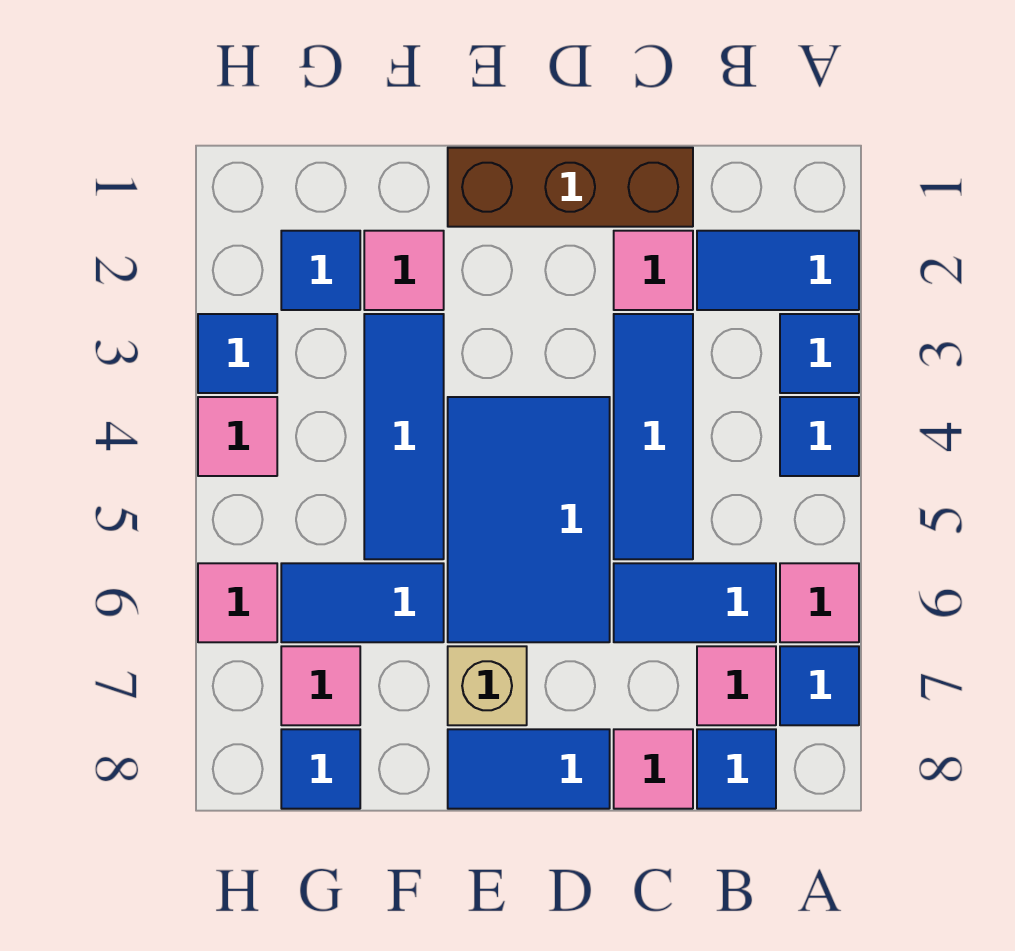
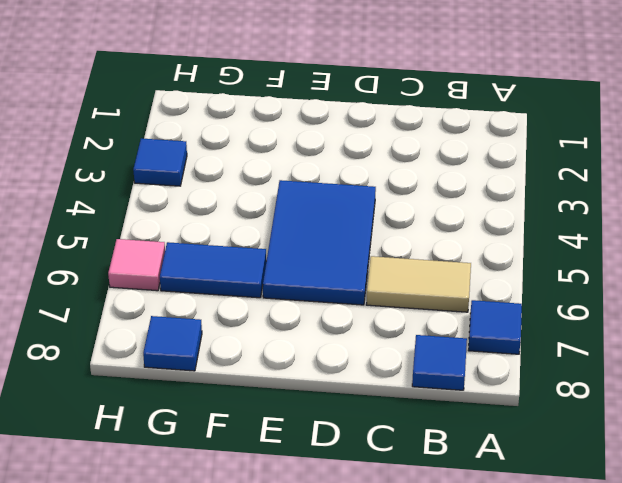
tan 1x2 tile [366,256,471,312] -> blue 1x2 tile [614,563,776,642]
none -> blue 1x2 tile [697,231,859,310]
none -> blue 1x1 tile [780,314,859,393]
none -> blue 1x1 tile [780,397,859,476]

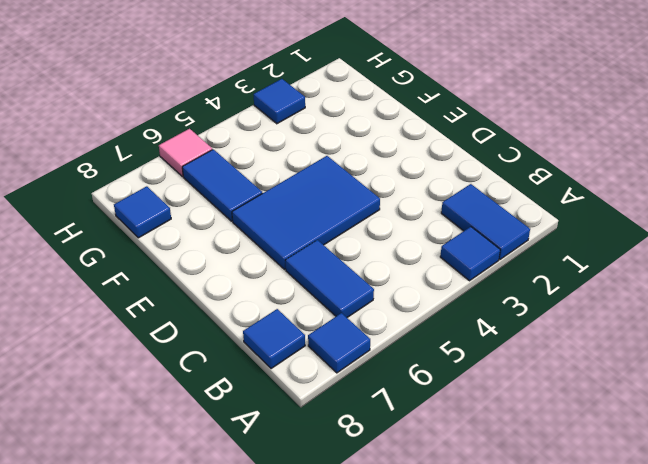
none -> blue 1x1 tile [780,397,859,476]
none -> pink 1x1 tile [780,563,859,642]
none -> pink 1x1 tile [697,646,776,725]

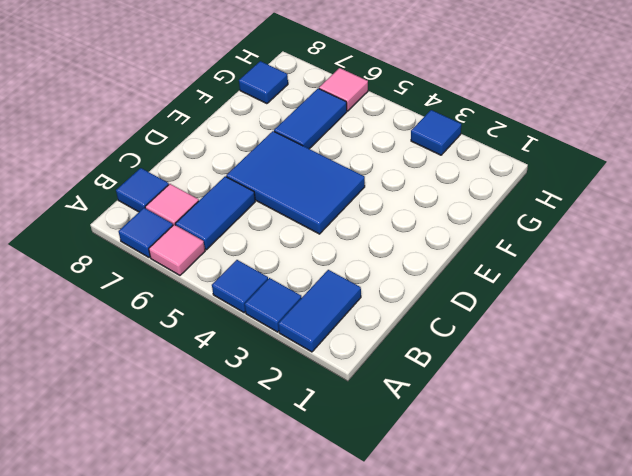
none -> brown 1x3 brick [448,148,693,227]
none -> pink 1x1 tile [614,231,693,310]
none -> blue 1x3 tile [614,314,693,559]

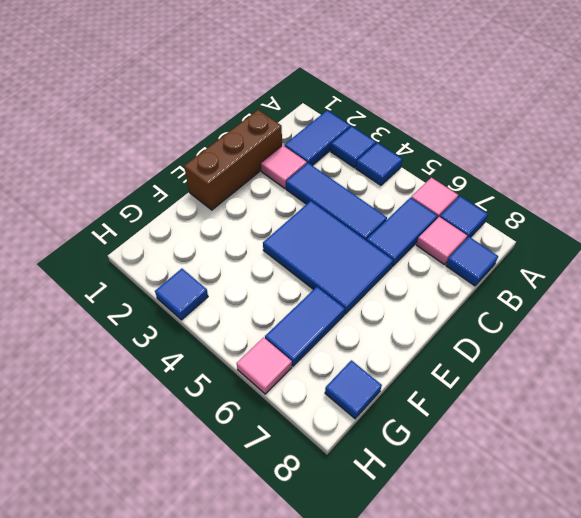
none -> pink 1x1 tile [614,729,693,809]
none -> blue 1x2 tile [448,729,610,809]
none -> tan 1x1 brick [448,646,527,725]

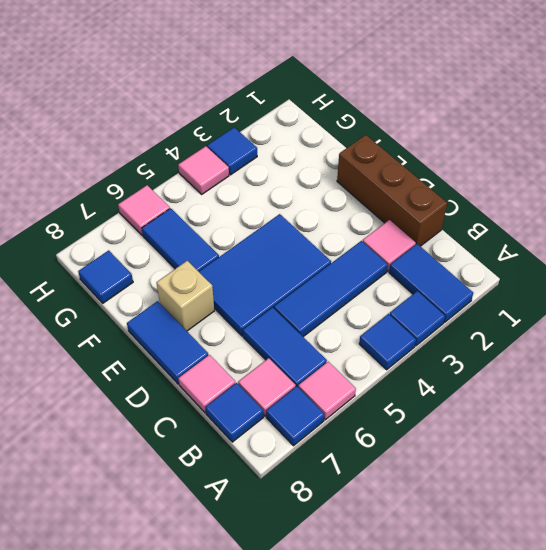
none -> pink 1x1 tile [364,231,444,310]
none -> blue 1x3 tile [364,314,444,559]
none -> blue 1x1 tile [281,231,360,310]

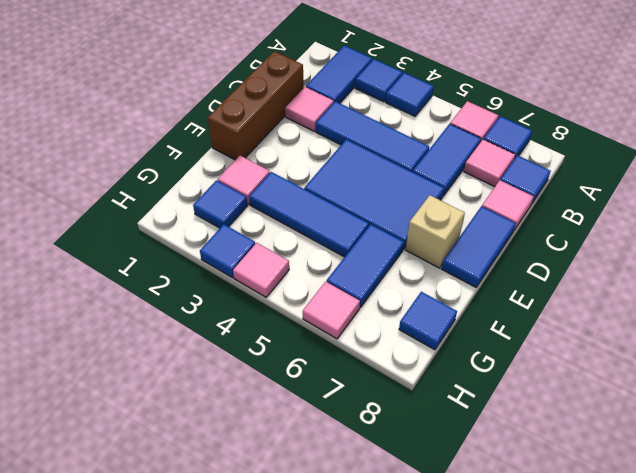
none -> pink 1x1 tile [281,646,360,725]

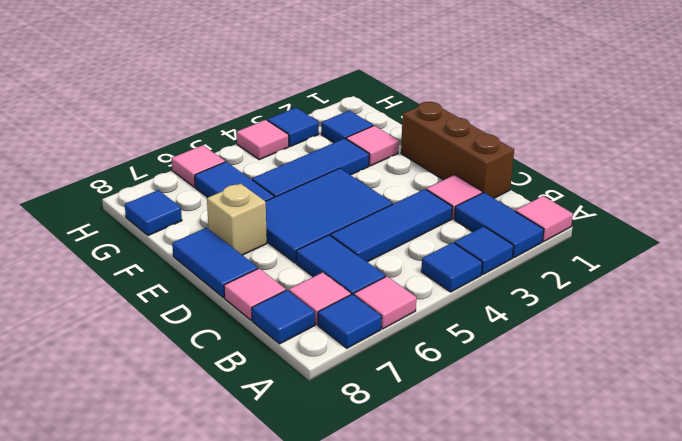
pink 1x1 tile [515,196,573,242] -> pink 1x1 tile moved to [281,646,360,725]

